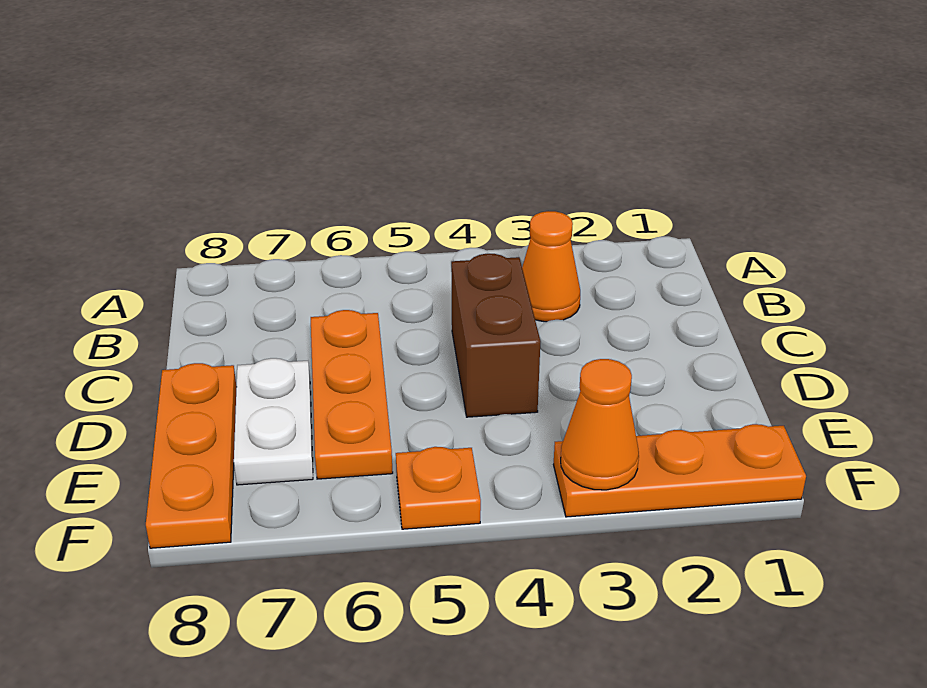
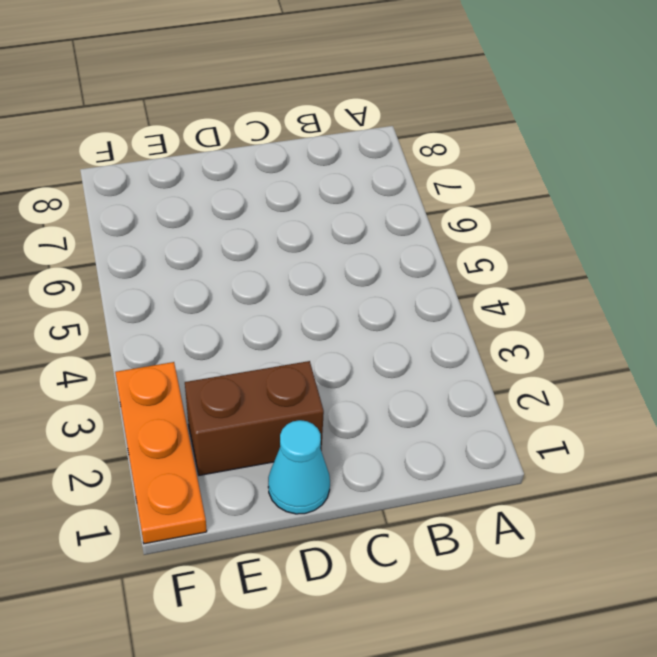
cyan 1x1 cone [268,420,330,514] -> none
brown 1x2 brick [185,361,324,475] -> brown 1x2 brick moved to [451,254,540,417]
none -> orange 1x1 cone [522,211,580,322]
none -> orange 1x3 plate [311,310,393,479]

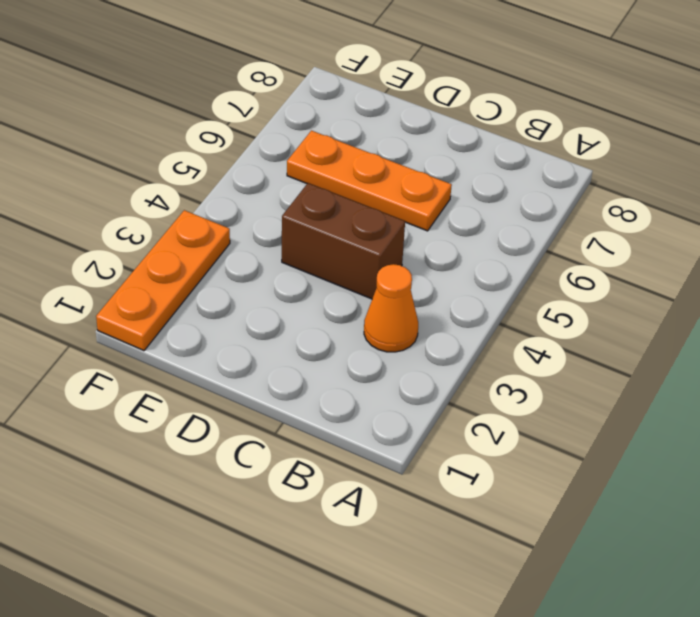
none -> white 1x2 plate [234,358,313,485]
none -> orange 1x3 plate [146,363,237,548]

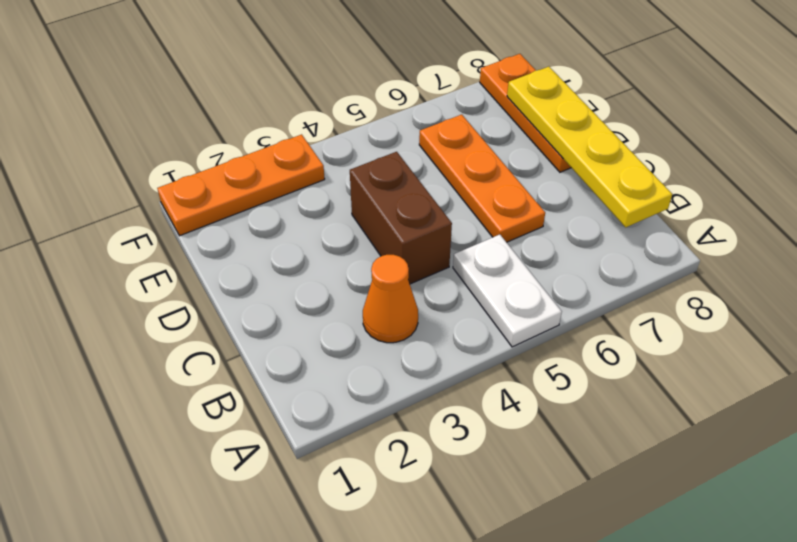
white 1x2 plate [453,235,562,347] -> white 1x2 plate moved to [234,358,313,485]
yellow 1x4 plate [507,67,672,227] -> none
none -> orange 1x1 plate [396,447,481,529]
none -> orange 1x1 cone [561,359,639,490]

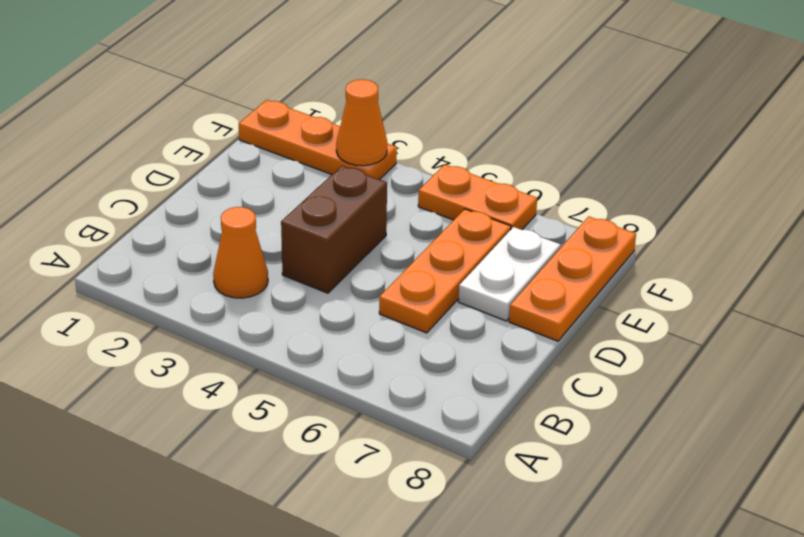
orange 1x2 plate [418,165,537,230] -> orange 1x1 plate [396,447,481,529]

